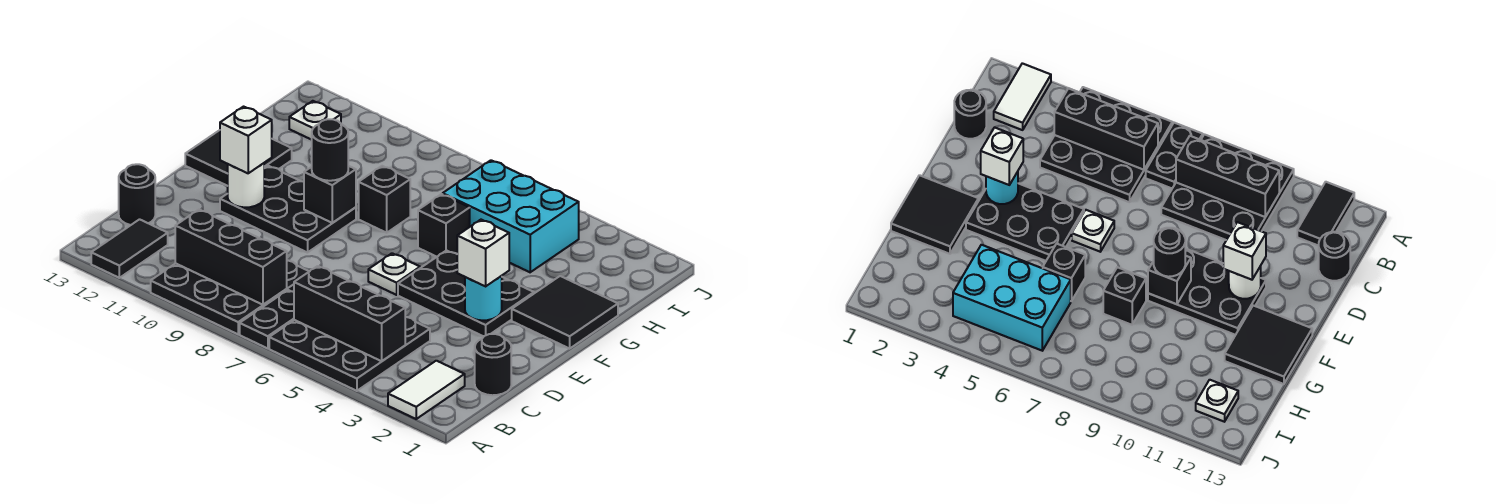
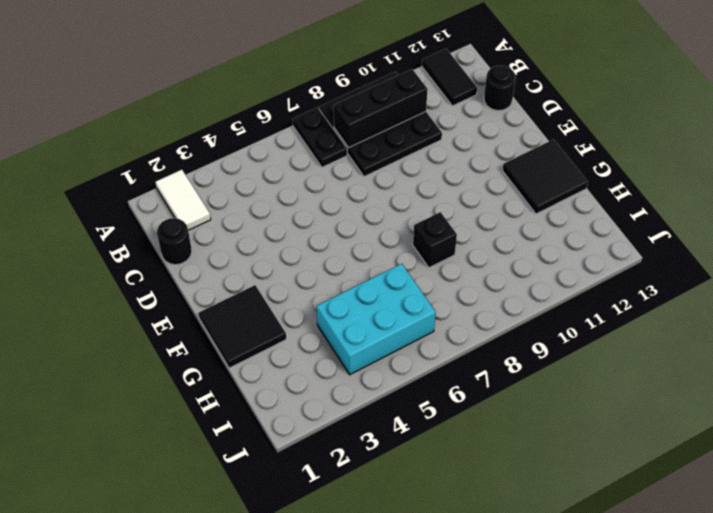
none -> black 3x3 plate [269,317,430,391]
none -> black 2x3 plate [398,251,534,336]
none -> white 1x1 plate [368,253,420,295]

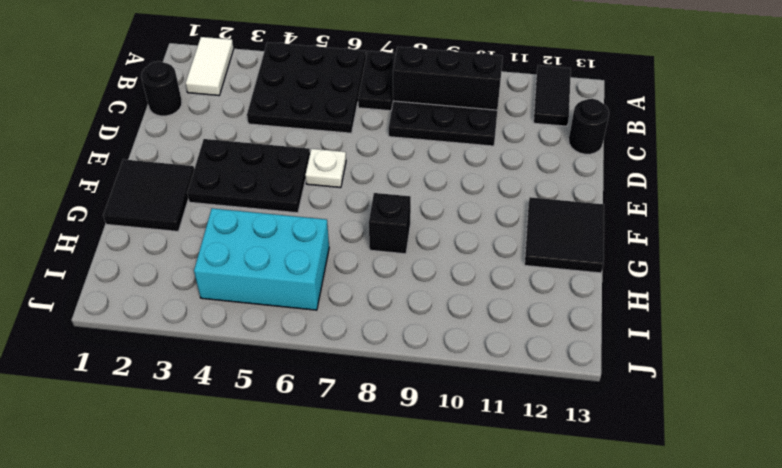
none -> black 2x3 plate [220,166,356,253]
none -> black 1x1 brick [418,194,470,257]
none -> white 1x1 plate [289,101,341,140]

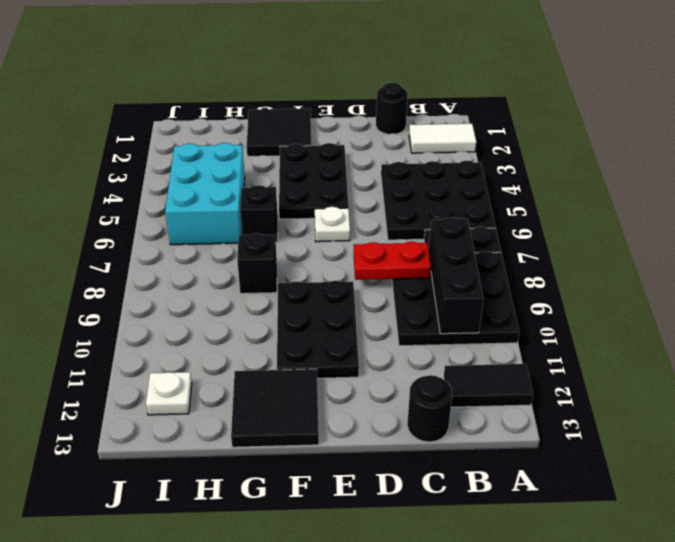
red 1x2 plate [354,242,431,280] -> none
none -> black 1x3 brick [294,266,405,361]
none -> cyan 1x1 round brick [465,276,502,320]
none -> white 1x1 round brick [228,163,264,207]

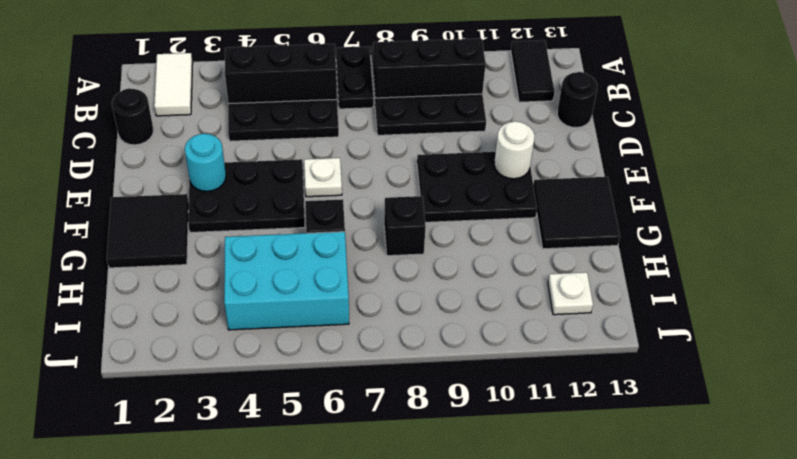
none -> black 1x1 brick [304,166,356,223]
none -> white 1x1 brick [457,220,509,286]
none -> white 1x1 brick [220,107,272,173]

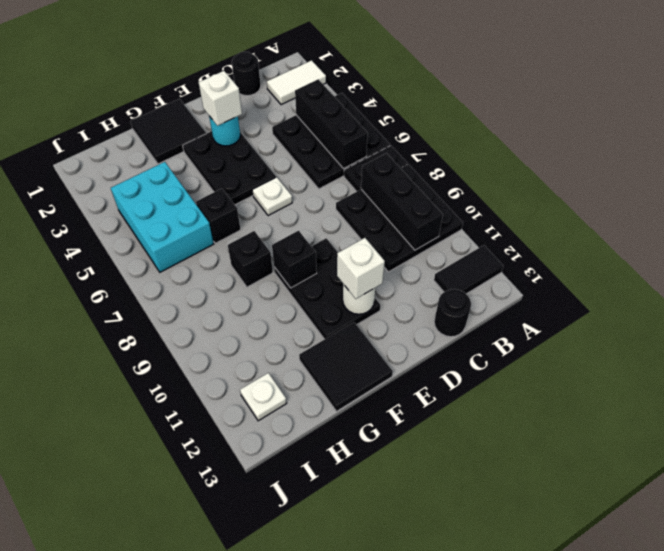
none -> black 1x1 round brick [312,119,348,181]

